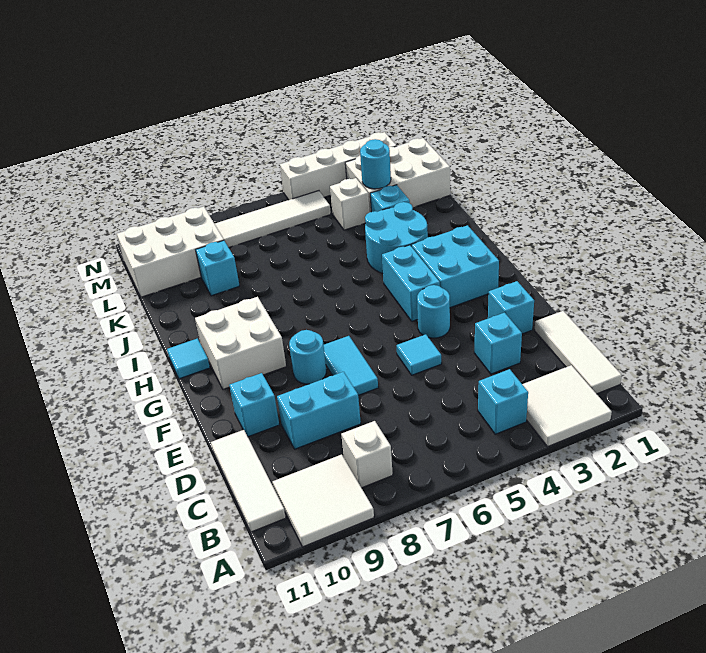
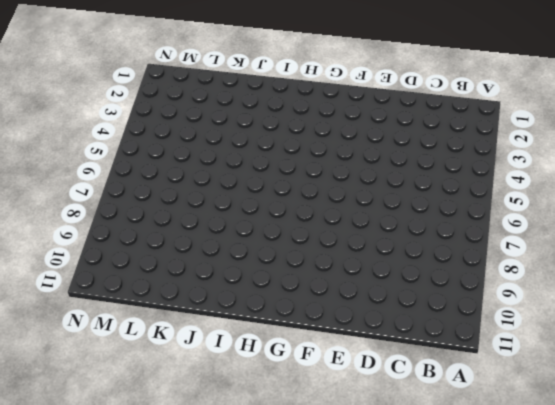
none -> white 2x2 tile [522,365,612,447]
none -> white 2x2 tile [273,455,374,547]
none -> white 1x3 tile [535,311,622,394]

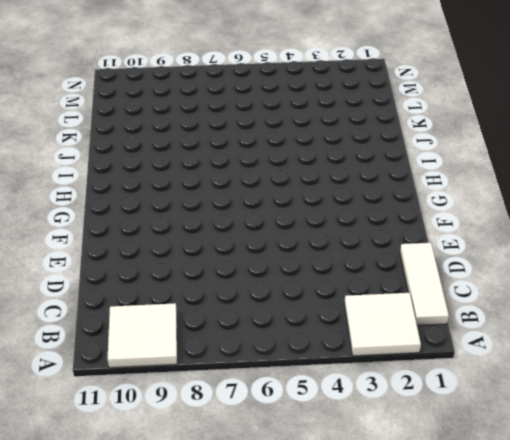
none -> cyan 1x1 brick [478,369,528,434]
none -> white 1x1 brick [341,421,393,488]
none -> white 1x3 tile [211,430,286,532]

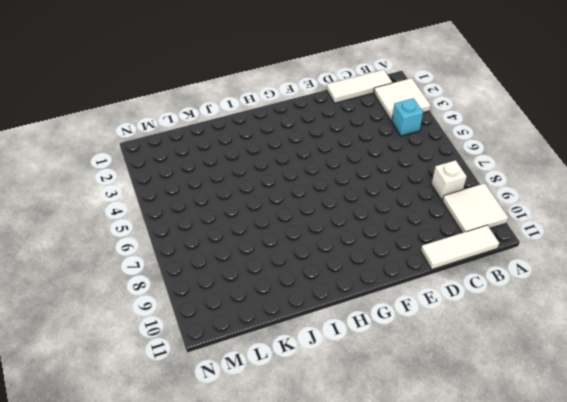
none -> cyan 1x1 brick [474,313,522,374]
none -> cyan 1x2 brick [277,372,361,449]
none -> cyan 1x1 brick [488,281,534,334]

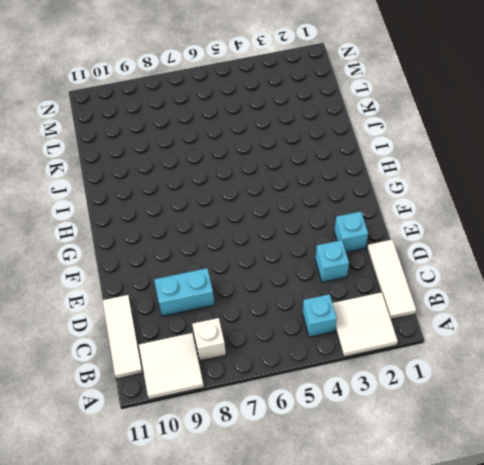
none -> cyan 1x1 tile [397,334,441,375]
none -> cyan 1x2 tile [324,336,378,395]
none -> cyan 1x1 brick [229,373,279,437]

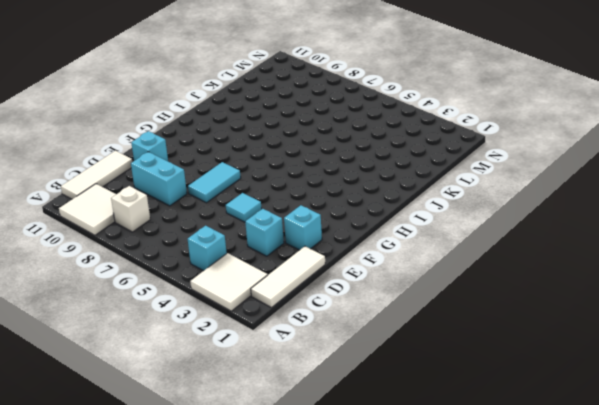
none -> cyan 1x1 round brick [417,285,450,338]
none -> cyan 1x1 round brick [289,330,326,384]
none -> cyan 2x2 brick [411,225,499,308]

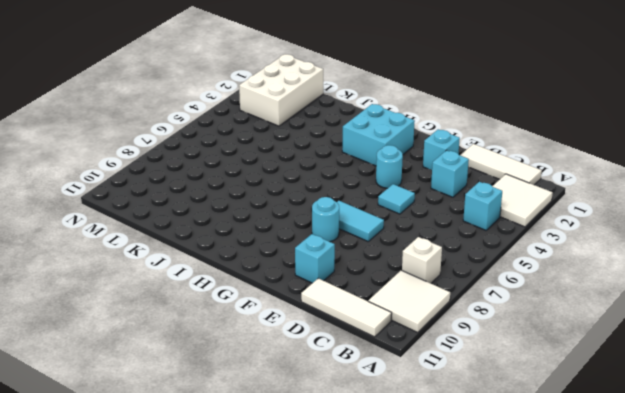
none -> cyan 1x2 brick [277,372,361,449]
none -> cyan 1x2 brick [382,245,440,321]
none -> white 2x2 brick [195,297,286,389]

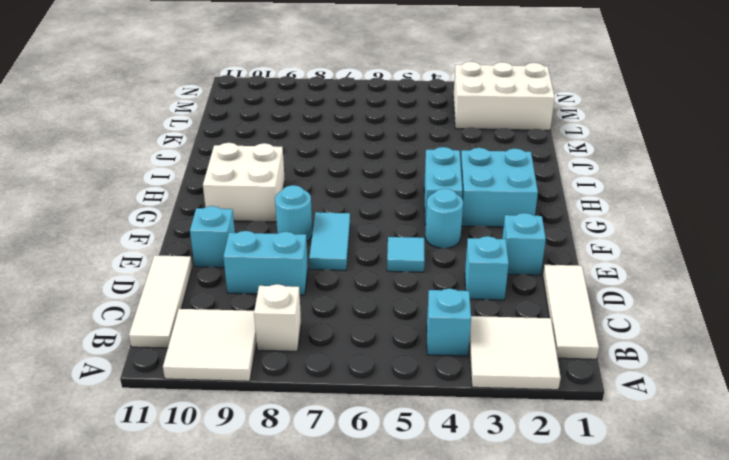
none -> cyan 1x1 tile [167,338,210,379]
none -> cyan 2x2 round brick [365,202,428,273]
none -> cyan 1x1 brick [370,185,410,212]

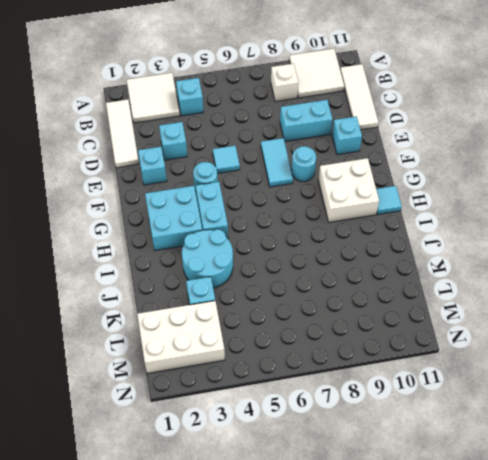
none -> cyan 1x1 brick [196,240,239,296]
none -> white 1x1 brick [330,178,370,230]
none -> white 2x3 brick [117,206,224,297]

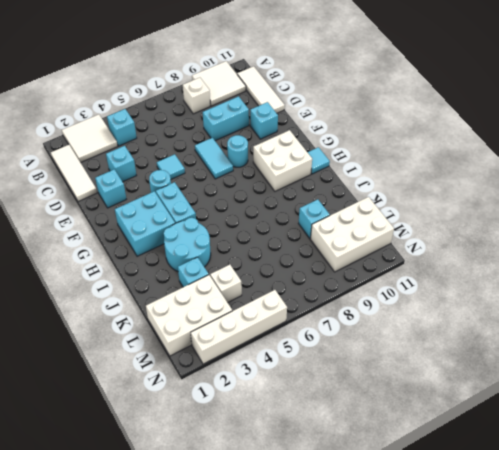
none -> white 1x4 tile [215,191,331,247]
none -> cyan 1x1 round brick [360,139,391,189]

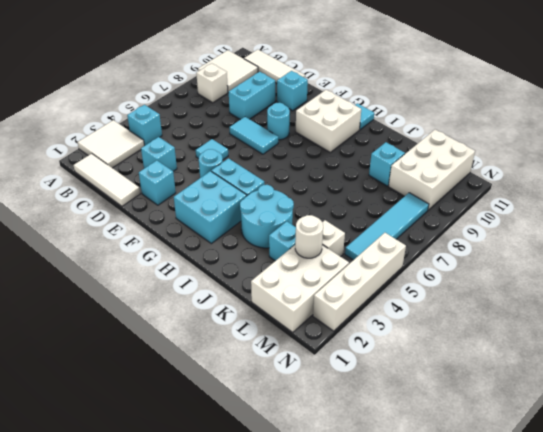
white 1x1 round brick [295,215,323,258] -> cyan 1x1 round brick [360,139,391,189]
cyan 1x4 tile [345,193,429,260] -> white 1x4 tile [215,191,331,247]

